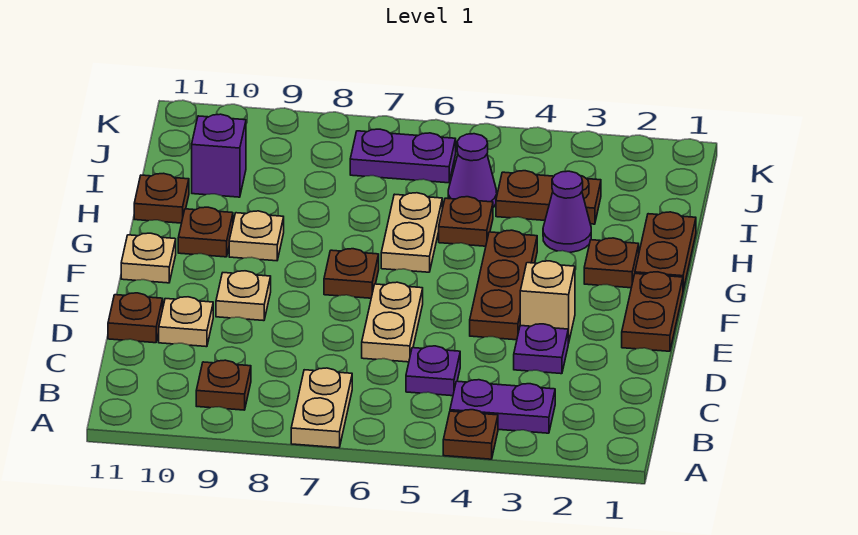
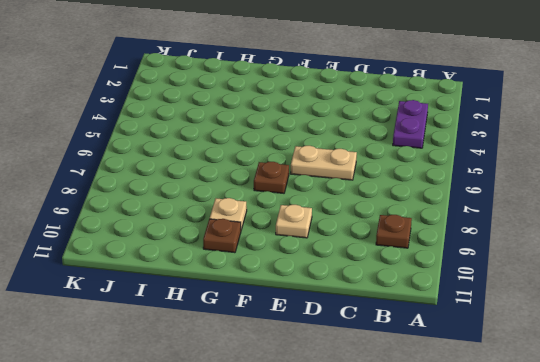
none -> brown 1x1 plate [443,410,498,459]
none -> tan 1x2 plate [291,368,352,448]
none -> purple 1x1 plate [406,346,460,396]

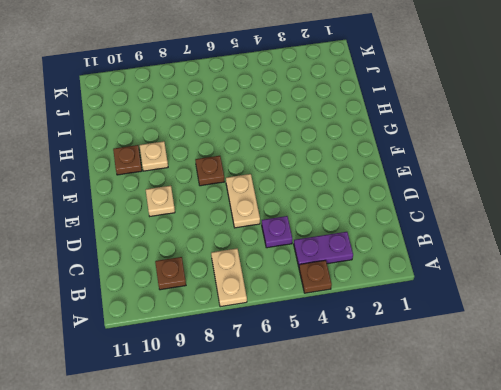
none -> purple 1x1 plate [514,324,568,374]
none -> tan 1x1 plate [159,297,213,347]
none -> brown 1x1 plate [108,293,163,343]

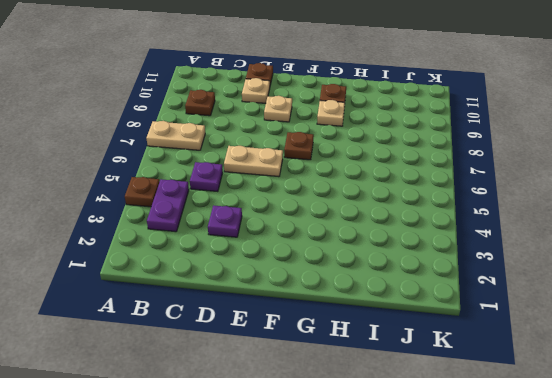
none -> brown 1x2 plate [622,272,683,351]
none -> tan 1x1 brick [520,261,575,343]
none -> brown 1x3 plate [470,230,537,340]

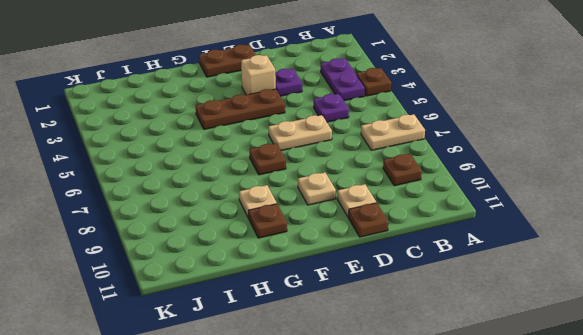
none -> tan 1x1 plate [121,233,176,283]
none -> brown 1x2 plate [635,212,696,290]
none -> brown 1x1 plate [584,238,639,288]

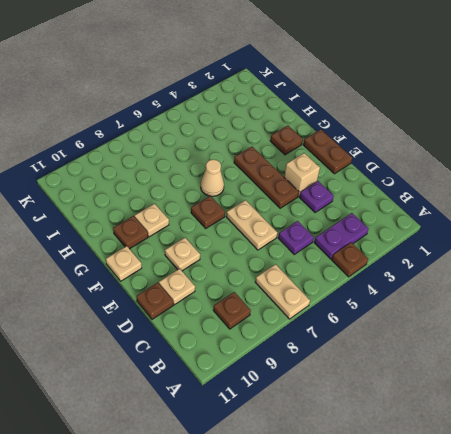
tan 1x1 cone [201,160,224,196] -> tan 1x2 plate [381,193,442,272]
none -> brown 1x2 plate [635,212,696,290]
none -> purple 1x1 cone [543,171,591,252]
none -> brown 1x1 plate [439,197,493,246]

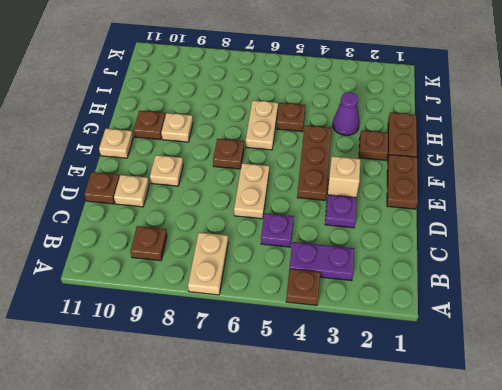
none -> brown 1x1 plate [134,173,189,223]
none -> brown 1x2 plate [496,171,601,224]
none -> purple 1x1 cone [448,134,497,207]

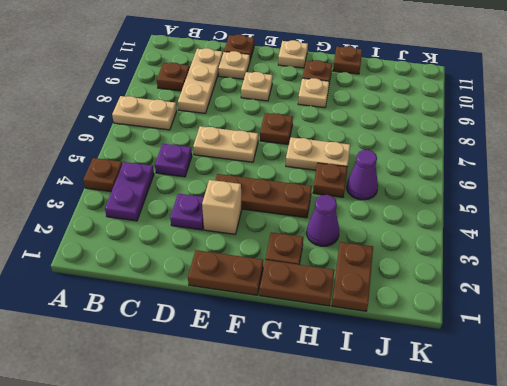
tan 1x3 plate [178,48,223,113] -> none
brown 1x2 plate [332,242,373,311] -> brown 1x2 plate moved to [496,171,601,224]
none -> purple 1x1 brick [192,114,246,197]
none -> purple 1x2 plate [350,129,456,183]

